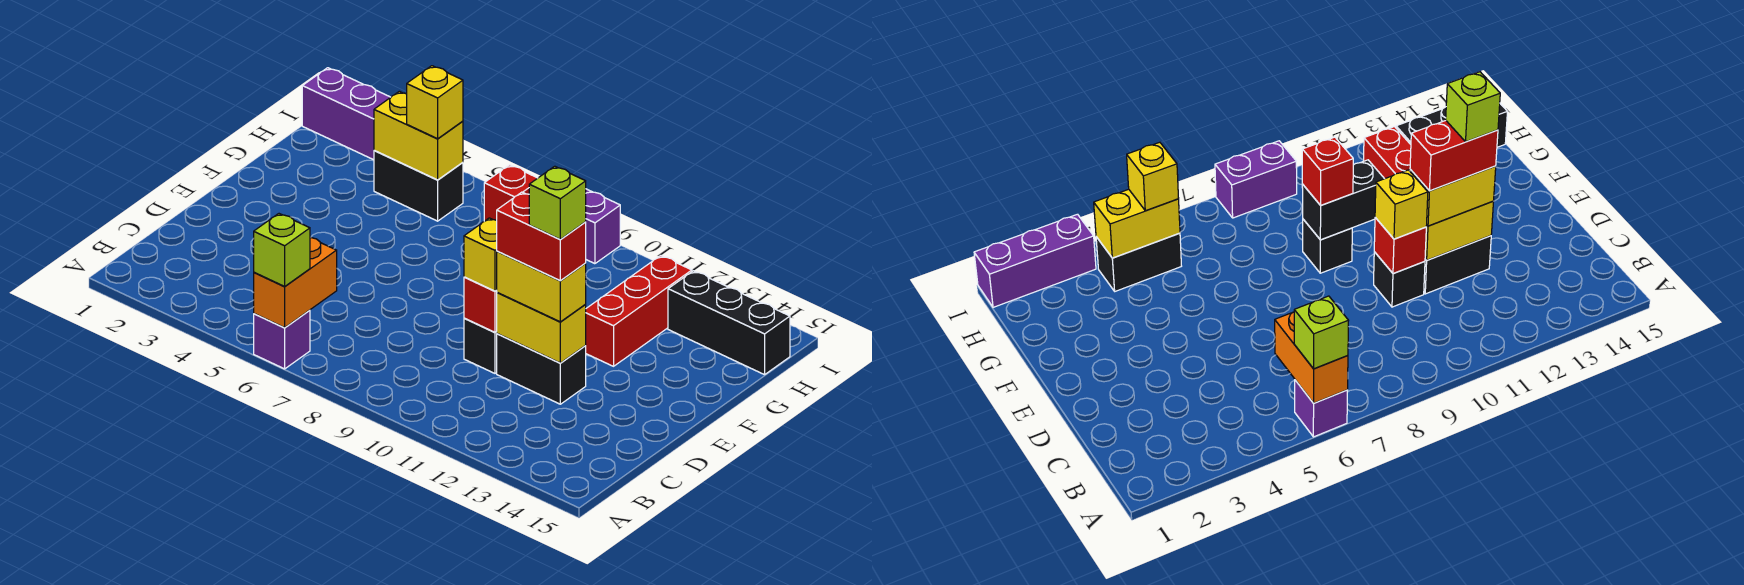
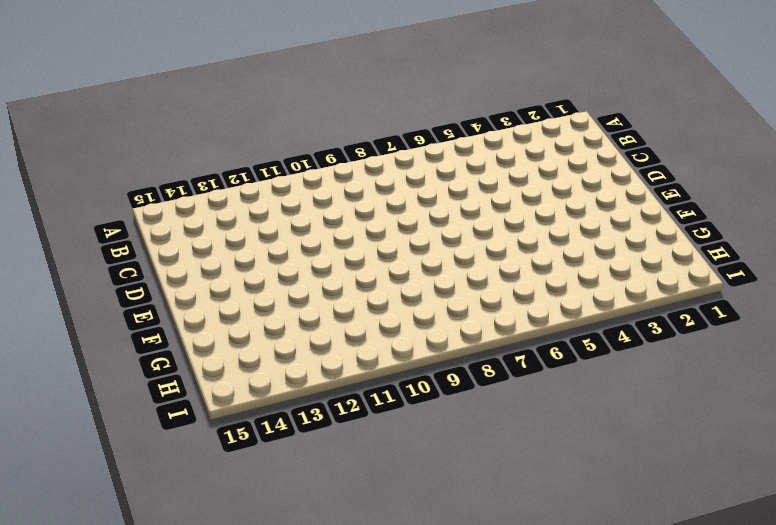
none -> purple 1x1 brick [254,310,310,369]
none -> black 1x1 brick [464,318,497,373]
none -> black 1x2 brick [497,334,586,404]

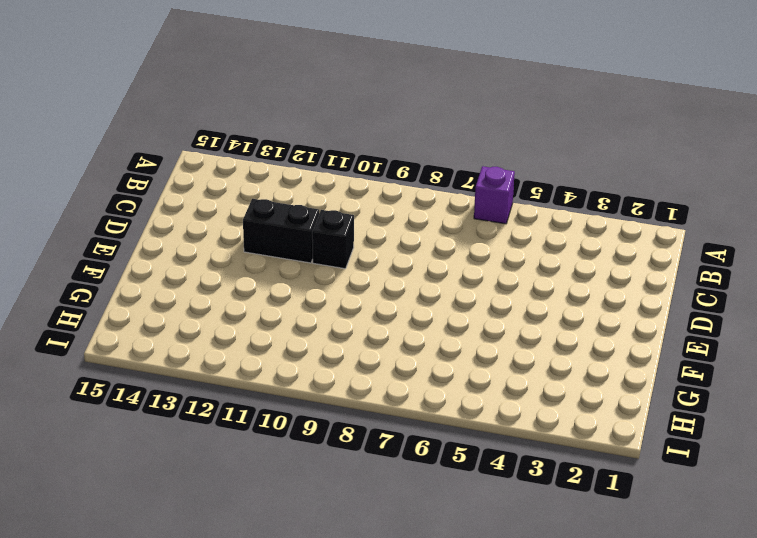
none -> black 1x1 brick [1303,219,1352,273]
none -> red 1x3 brick [585,256,692,366]
none -> black 1x2 brick [374,151,463,221]

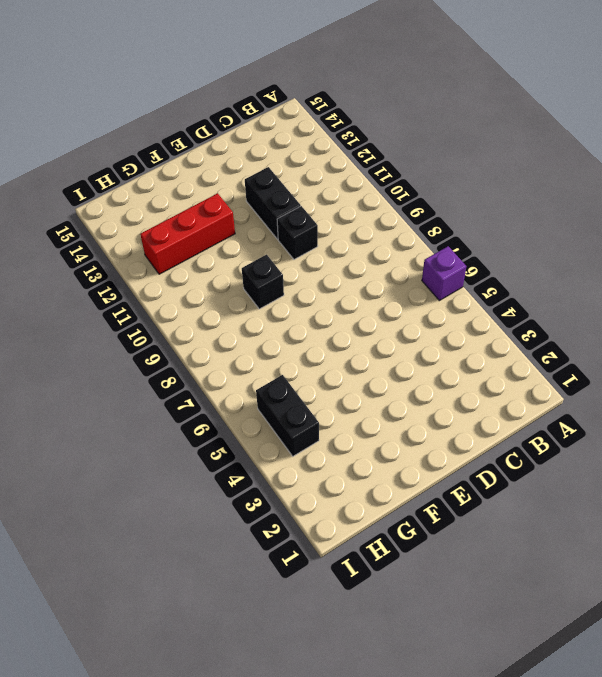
none -> black 1x3 brick [668,271,790,375]
none -> purple 1x3 brick [302,68,391,160]
none -> purple 1x2 brick [586,189,620,264]

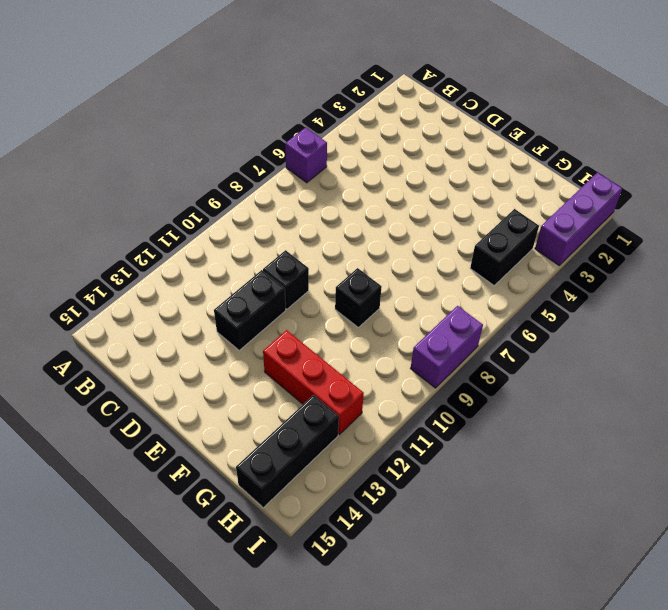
none -> orange 1x2 brick [254,237,337,328]
none -> red 1x1 brick [464,277,497,332]
none -> yellow 1x2 brick [497,292,586,363]

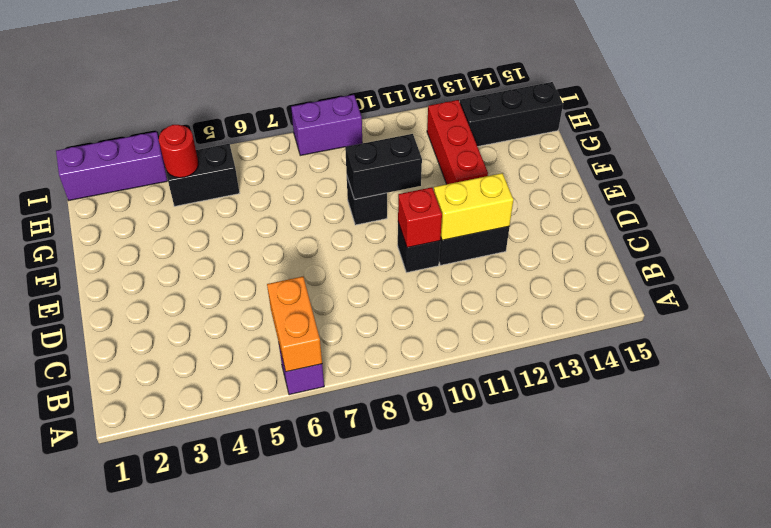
red 1x1 round brick [159,125,198,178] -> yellow 1x2 brick [374,91,463,180]
none -> lime 1x1 brick [254,214,310,287]
none -> yellow 1x1 brick [464,218,497,291]
none -> yellow 1x2 brick [496,251,586,322]

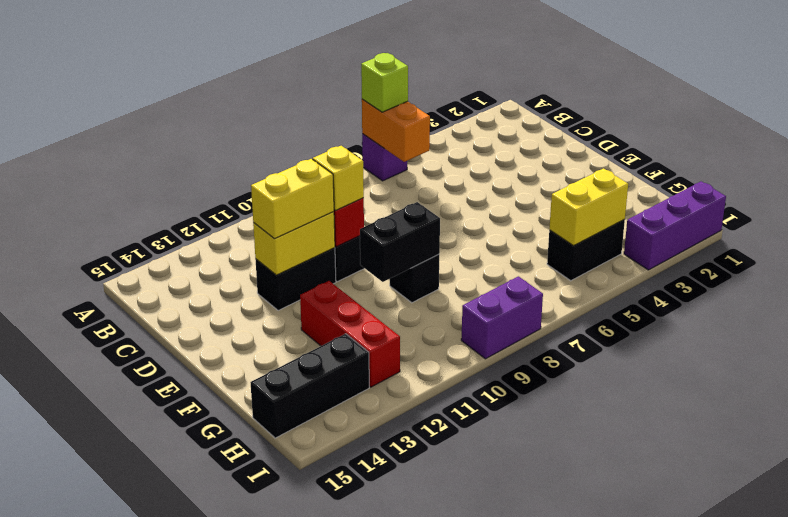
none -> red 1x1 brick [484,165,537,221]
none -> yellow 1x1 brick [407,66,463,139]
none -> red 1x2 brick [497,192,586,281]

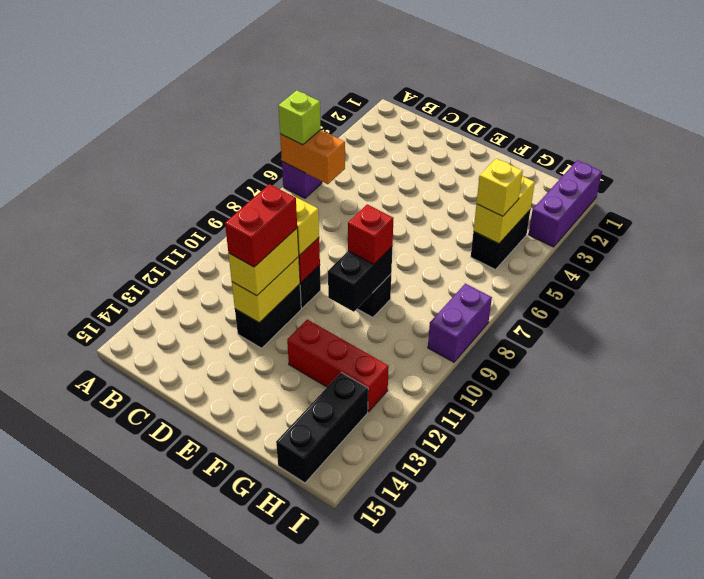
none -> lime 1x1 brick [529,166,586,239]

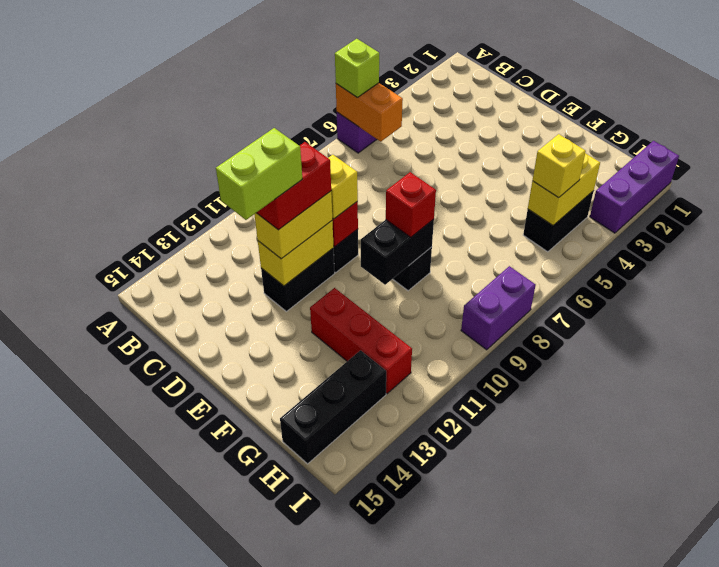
lime 1x2 brick [216,128,302,220] -> lime 1x1 brick [529,166,586,239]

